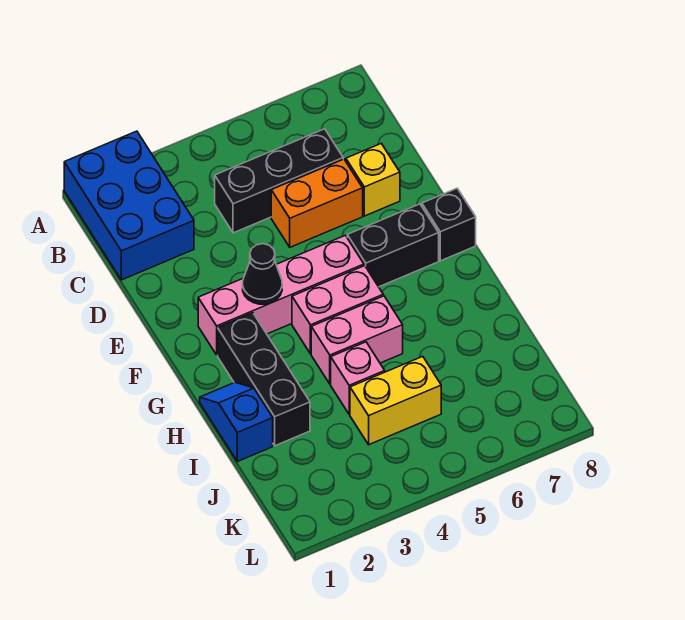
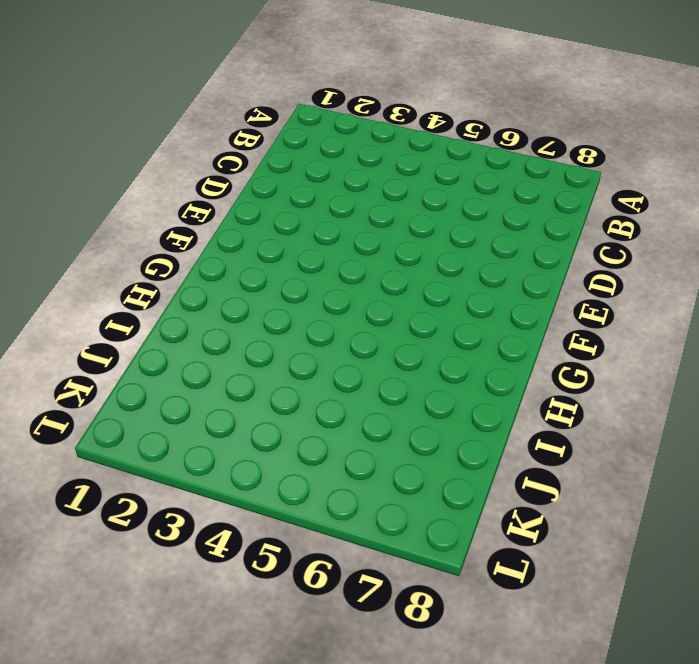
none -> blue 2x3 brick [64,131,194,280]
none -> black 1x3 brick [215,129,343,233]
none -> orange 1x2 brick [271,159,363,247]

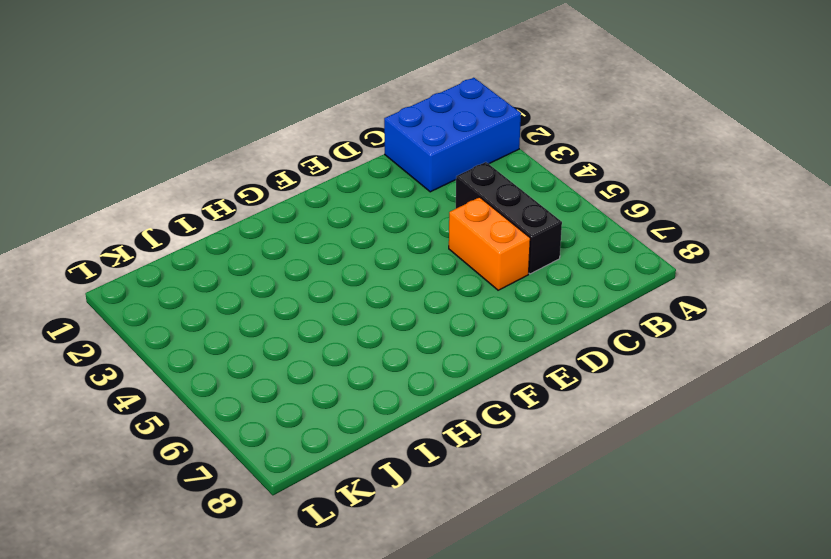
none -> yellow 1x1 brick [346,144,400,216]
none -> pink 1x4 brick [198,235,364,355]
none -> black 1x2 brick [347,204,439,287]

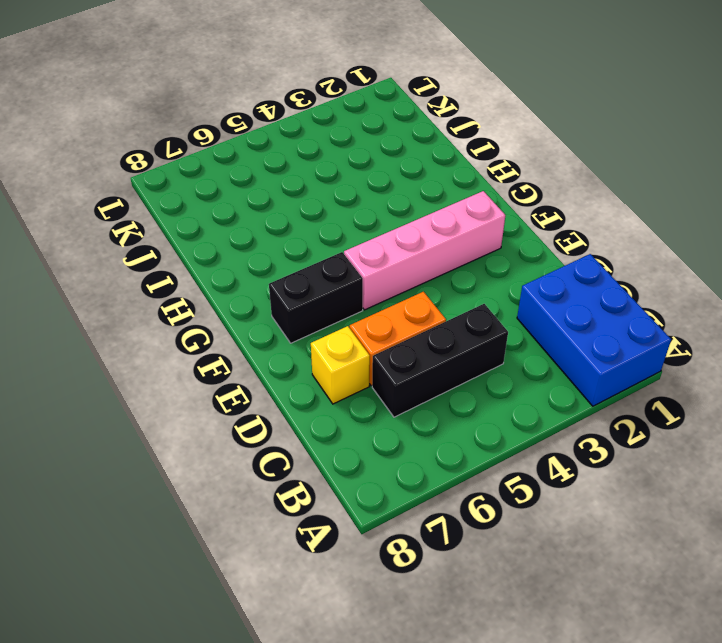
none -> black 1x1 brick [422,189,476,261]
none -> black 1x3 brick [218,313,310,446]
none -> pink 1x2 brick [292,266,383,354]

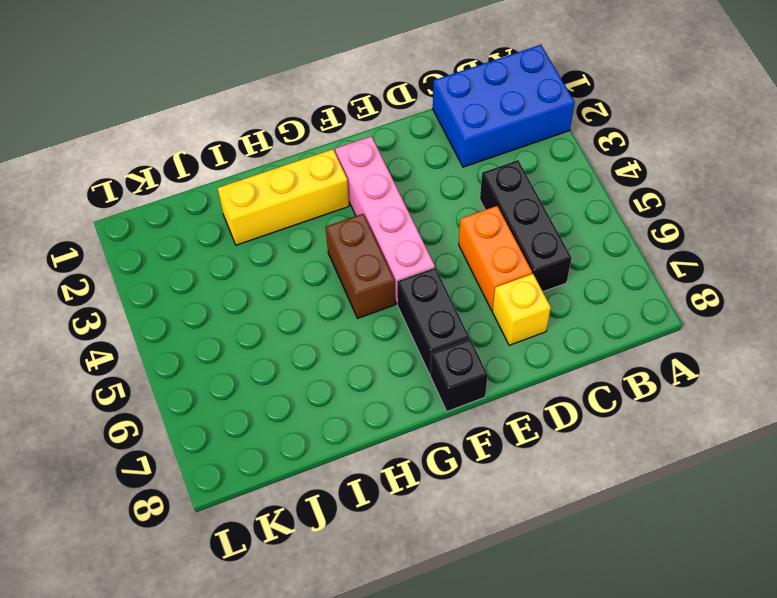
yellow 1x3 brick [218,149,349,245] -> black 1x3 brick [218,313,310,446]
brown 1x2 brick [326,214,395,318] -> pink 1x2 brick [292,266,383,354]
none -> blue 1x2 slope [200,382,273,461]
none -> pink 1x2 brick [311,296,403,384]
none -> pink 1x1 brick [331,342,385,414]

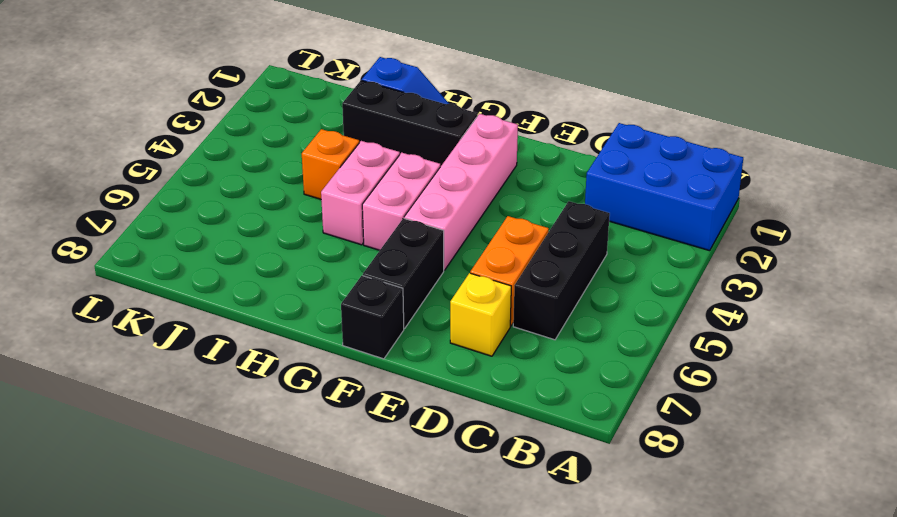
orange 1x1 brick [302,129,359,199] -> pink 1x1 brick [331,342,385,414]
none -> yellow 1x2 brick [350,356,441,445]
none -> black 1x1 cone [243,244,282,304]

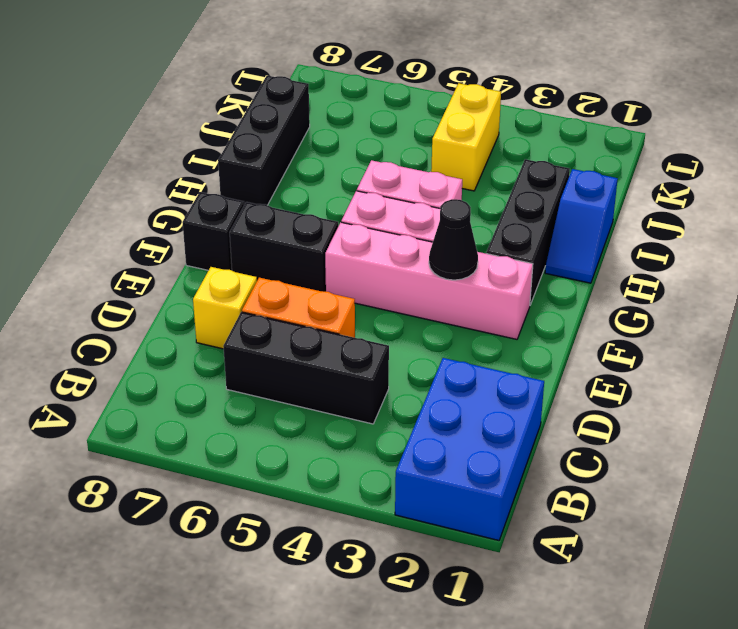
black 1x3 brick [218,76,310,205] -> none
yellow 1x2 brick [431,83,501,191] -> yellow 1x2 brick turned to [350,356,441,445]
none -> pink 1x1 brick [331,342,385,414]

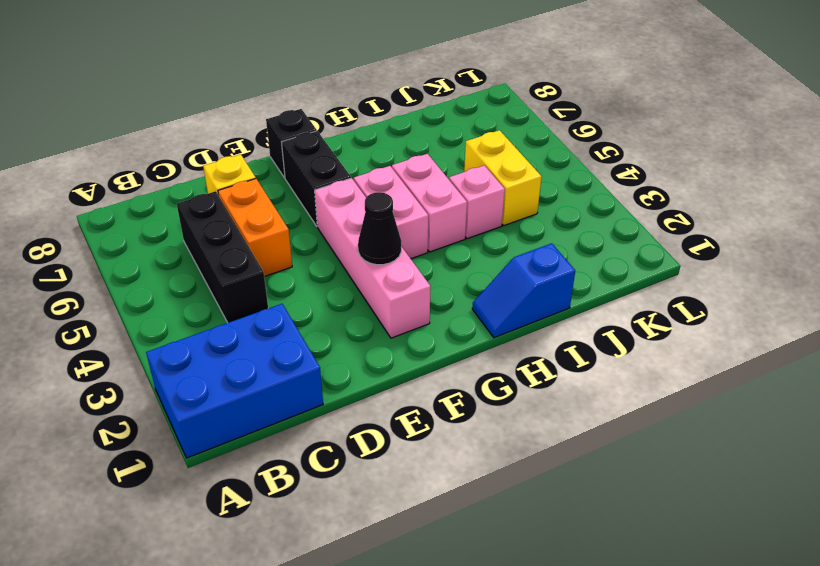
none -> black 1x3 brick [218,313,310,446]

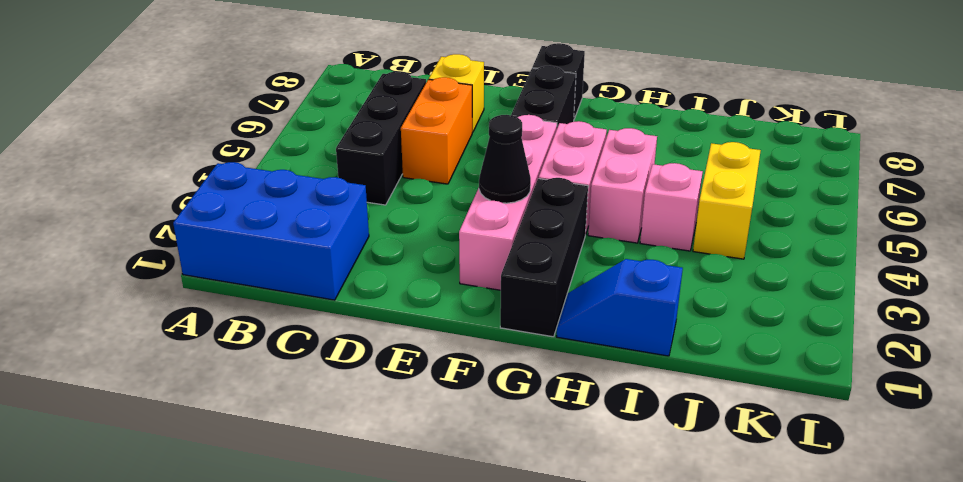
black 1x3 brick [500,178,588,337] -> black 1x3 brick turned to [218,313,310,446]

